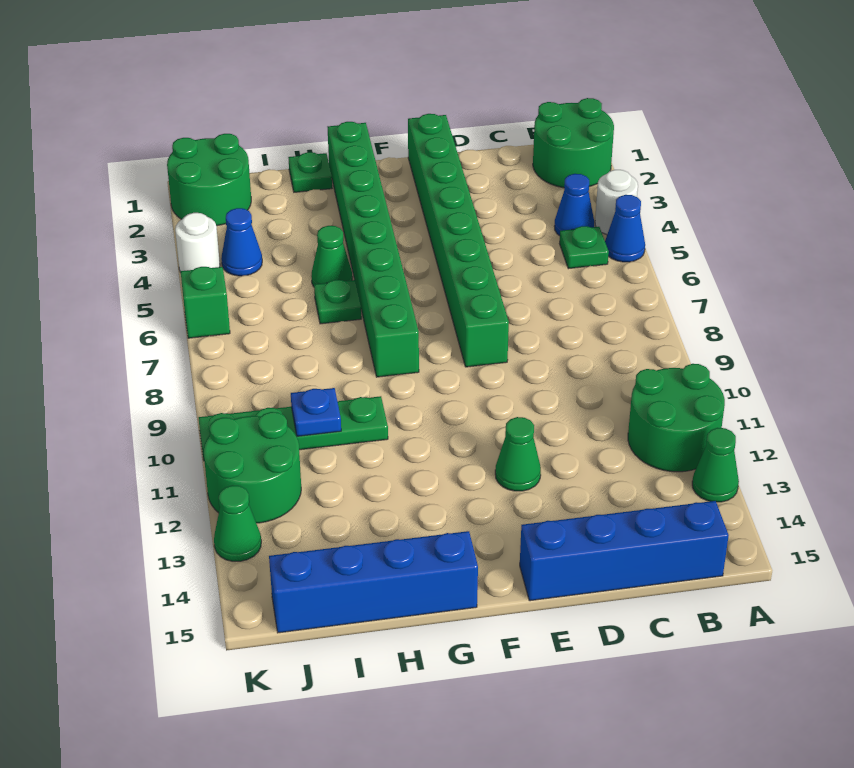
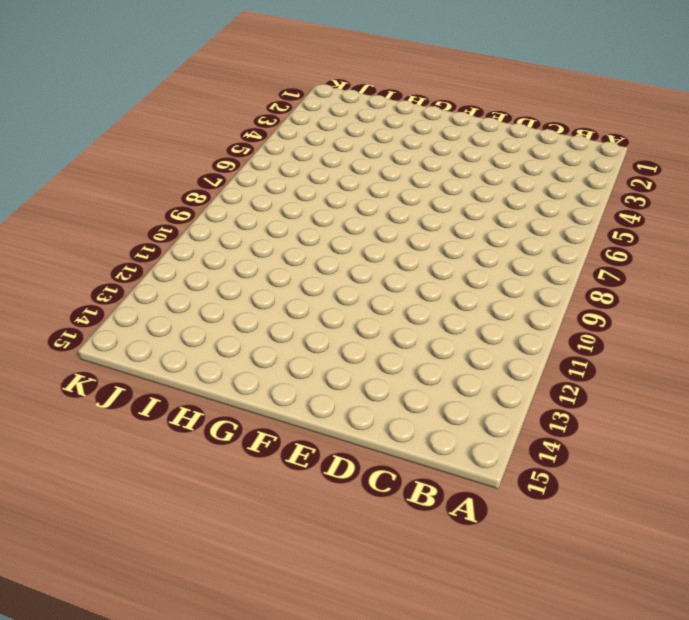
none -> green 2x2 round brick [533,98,614,188]
none -> white 1x1 round brick [595,170,638,235]
none -> blue 1x1 cone [605,195,645,262]

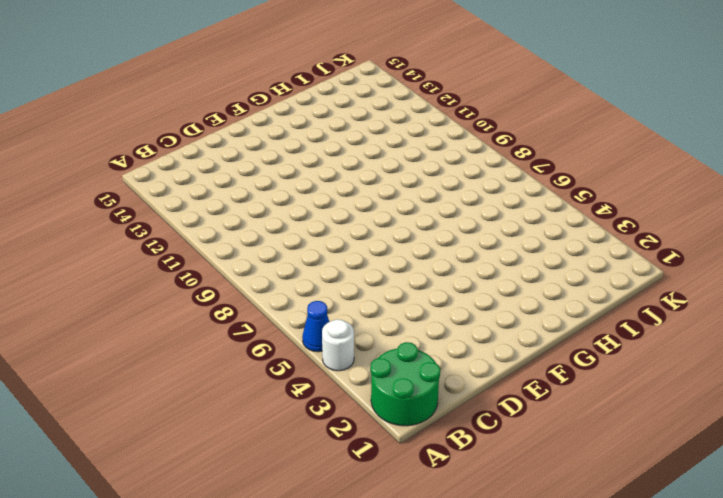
none -> green 2x2 round brick [628,364,725,472]
none -> green 1x1 cone [692,428,739,502]
none -> blue 1x1 cone [554,174,594,236]

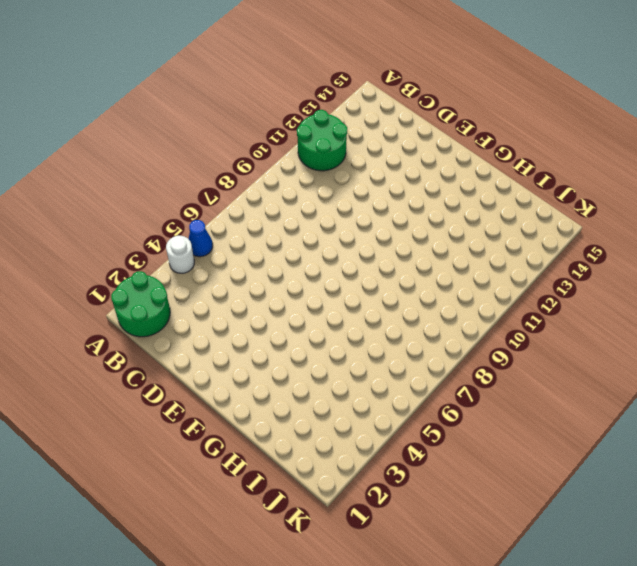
none -> green 1x1 cone [692,428,739,502]
none -> blue 1x1 cone [554,174,594,236]
none -> green 1x1 plate [560,226,609,269]

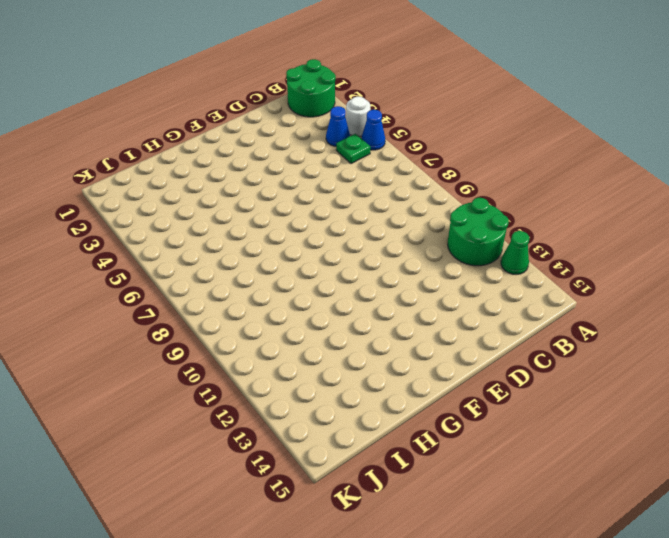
none -> blue 1x4 brick [520,501,729,601]
none -> green 1x8 brick [408,114,509,367]
none -> green 1x1 cone [495,417,541,491]

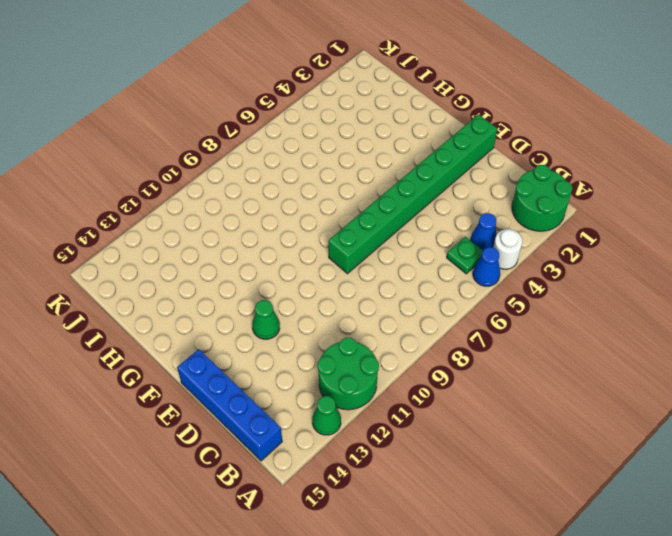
none -> green 1x8 brick [328,122,419,377]
none -> blue 1x4 brick [269,531,478,633]
none -> green 1x1 plate [288,152,332,192]

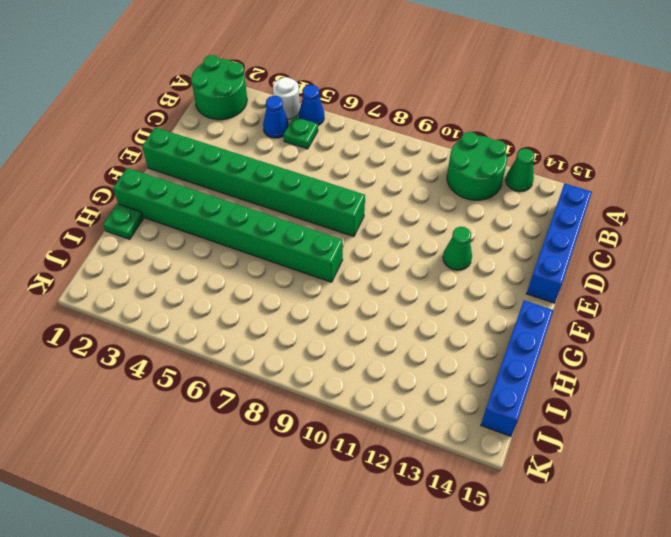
none -> green 1x1 cone [311,226,352,287]
none -> green 1x1 plate [314,280,361,324]
none -> green 1x4 plate [199,396,388,460]

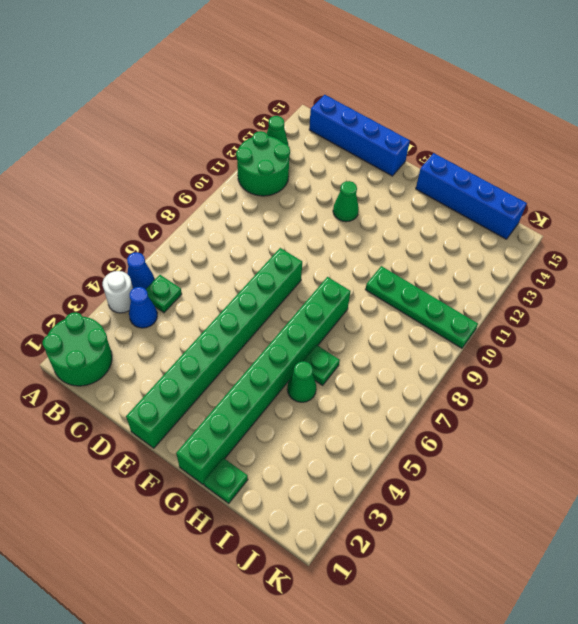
none -> green 2x2 round brick [167,134,251,226]
none -> blue 1x1 cone [221,208,262,276]
none -> green 2x2 round brick [204,412,301,523]

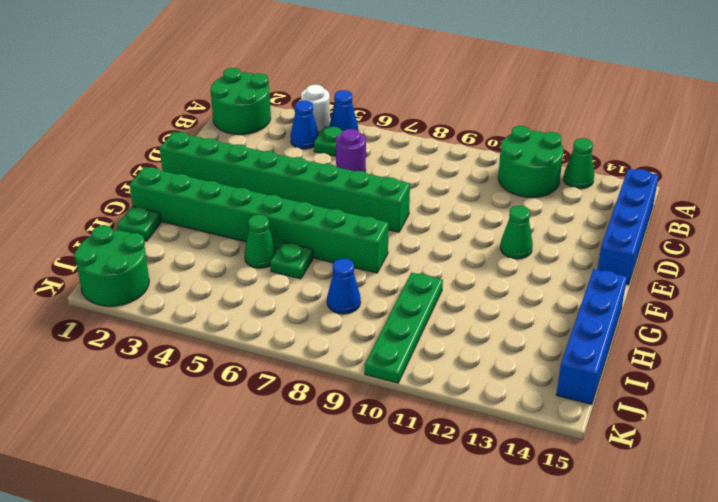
purple 1x1 round brick [336,129,366,172] -> none
blue 1x1 cone [327,259,361,314] -> blue 1x1 cone moved to [221,208,262,276]
none -> green 2x2 round brick [204,412,301,523]
none -> white 1x1 round brick [175,213,220,272]
none -> green 1x1 brick [181,267,230,338]

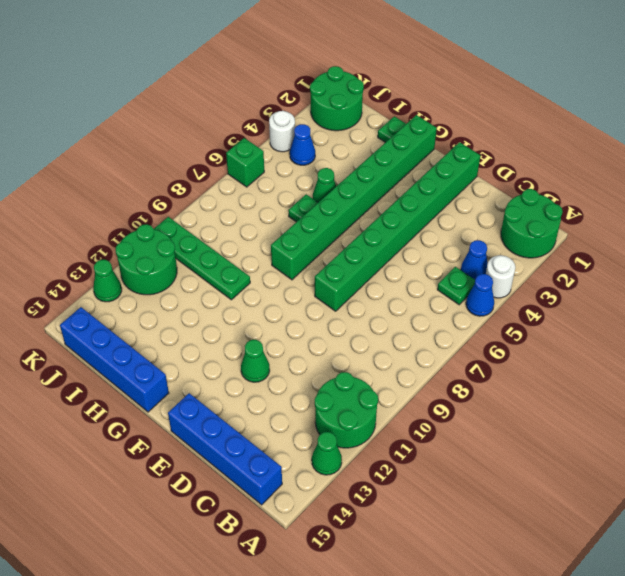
none -> blue 1x1 plate [291,388,341,436]

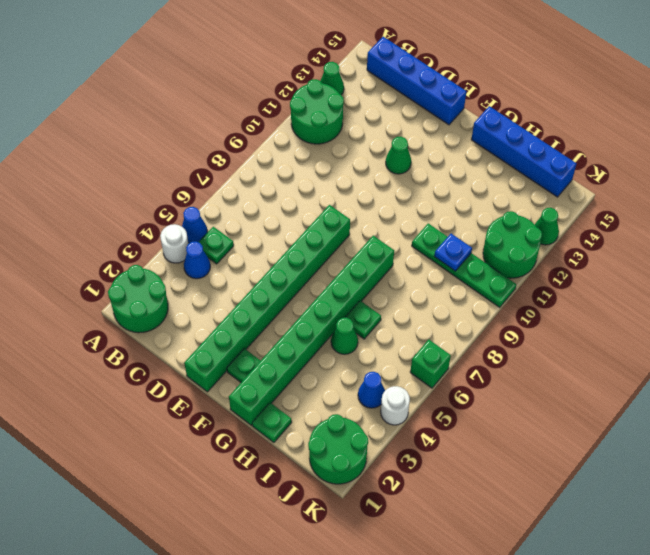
green 1x1 plate [227,348,261,382] -> none

